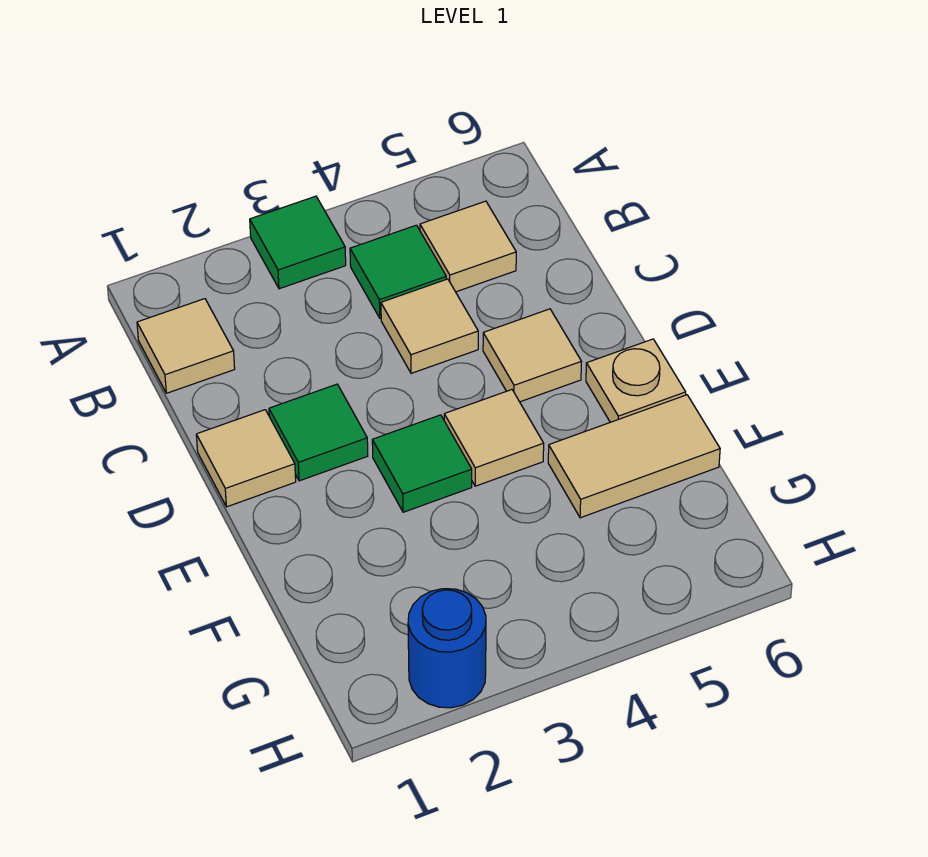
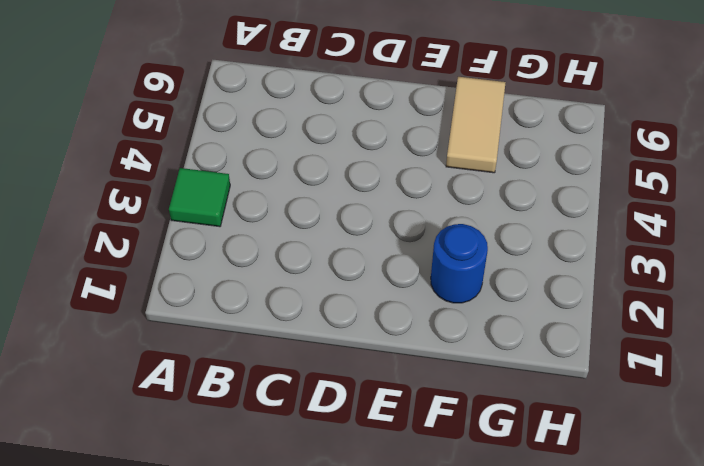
blue 1x1 round brick [431,224,488,303] -> blue 1x1 round brick moved to [408,589,486,708]
none -> tan 1x1 tile [137,299,235,393]
none -> green 1x1 tile [350,225,446,318]
none -> tan 1x1 tile [420,201,516,292]

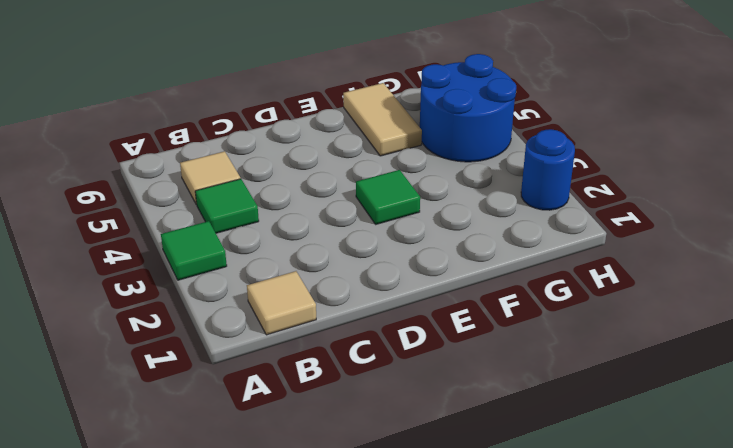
blue 2x2 round brick [420,54,516,162] -> none
none -> tan 1x1 tile [381,279,478,373]
none -> tan 1x1 tile [196,410,296,507]
none -> green 1x1 tile [269,384,368,481]

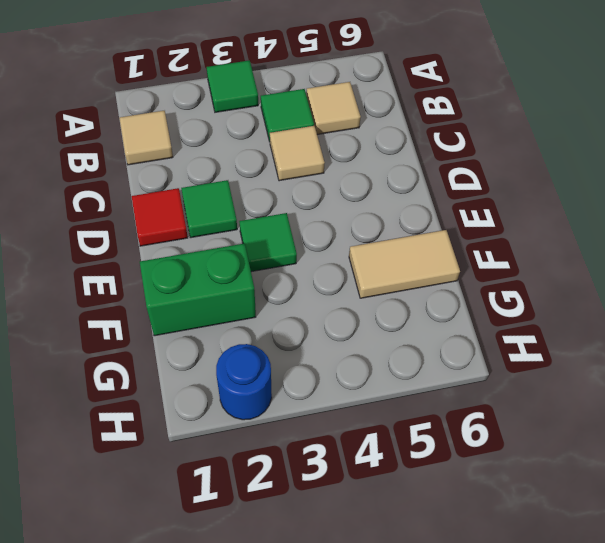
red 1x1 tile [132,188,188,246] -> tan 1x1 tile [196,410,296,507]
green 1x2 brick [140,243,256,336] -> none
none -> tan 1x1 tile [483,309,582,402]
none -> tan 1x1 tile [444,390,544,486]
none -> tan 1x1 plate [586,339,686,422]

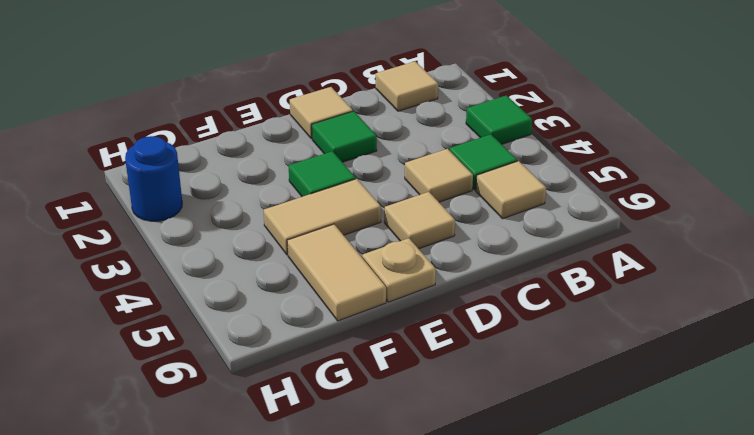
tan 1x2 tile [264,179,381,255] -> tan 1x1 tile [444,390,544,486]

